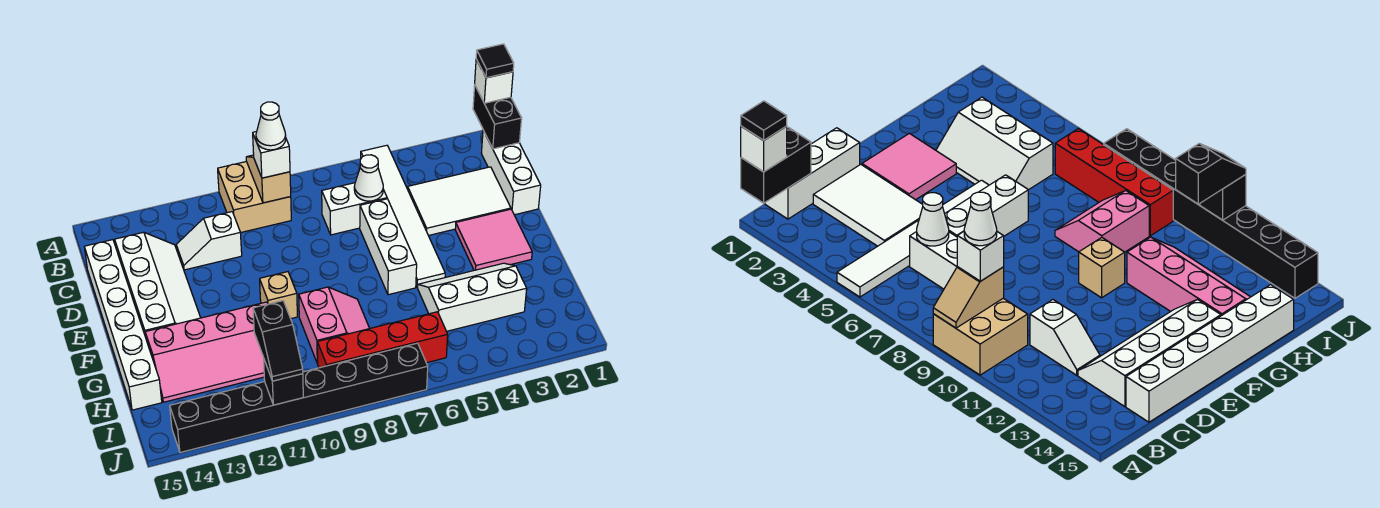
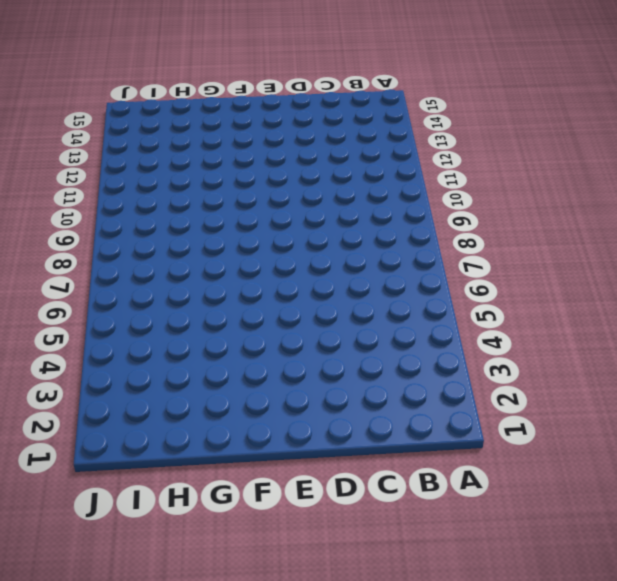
none -> white 1x6 tile [361,145,445,287]
none -> tan 2x2 brick [218,162,291,233]
none -> white 1x3 brick [481,130,541,215]

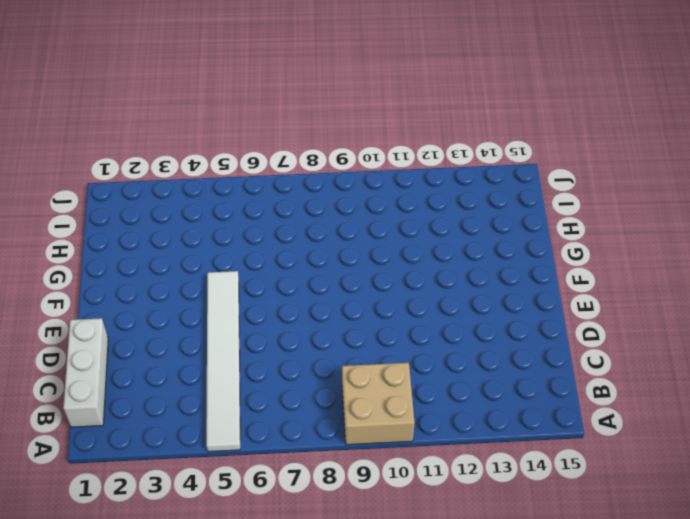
none -> white 2x3 tile [408,167,511,235]
none -> white 1x2 brick [322,183,387,235]
none -> white 1x2 slope [176,212,242,270]

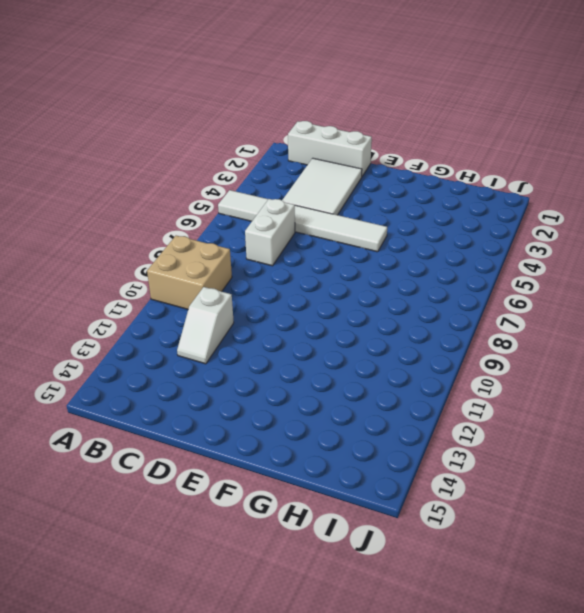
none -> white 2x4 slope [115,232,201,337]
none -> white 1x6 brick [84,240,162,410]
none -> white 1x3 brick [360,199,417,295]

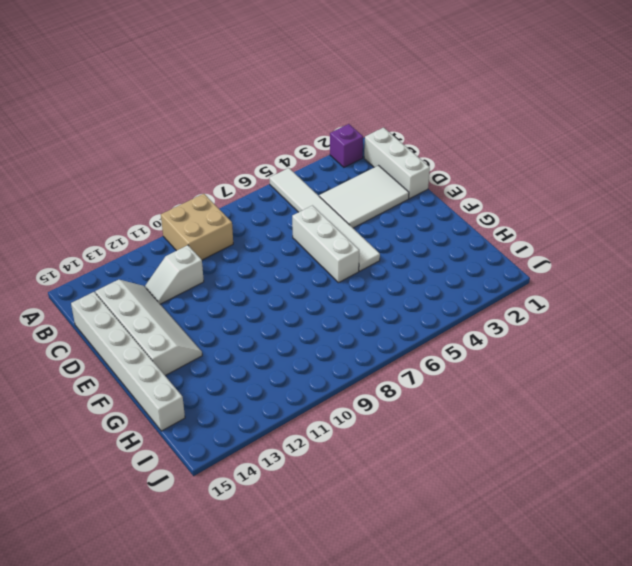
purple 1x1 brick [330,124,363,167] -> none
none -> white 1x2 brick [322,183,387,235]
none -> pink 2x2 tile [455,209,532,270]
none -> tan 1x1 brick [260,272,297,319]

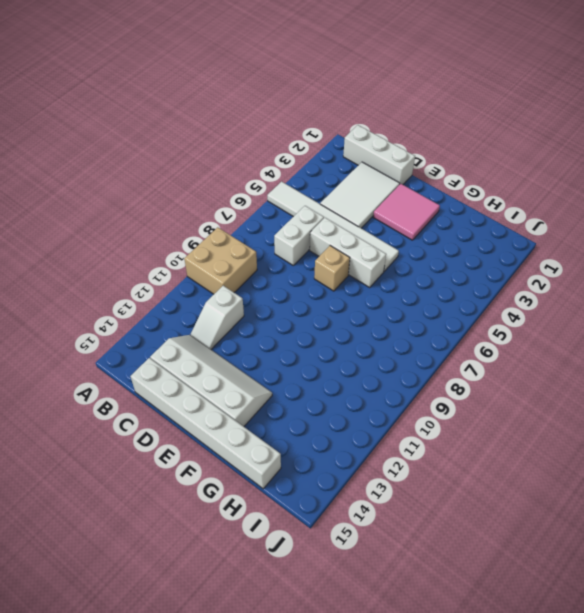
tan 1x1 brick [314,246,350,291] -> tan 1x1 brick moved to [260,272,297,319]
none -> white 2x3 slope [417,263,527,331]
none -> pink 2x2 slope [299,287,370,363]
none -> pink 2x4 slope [145,302,268,402]

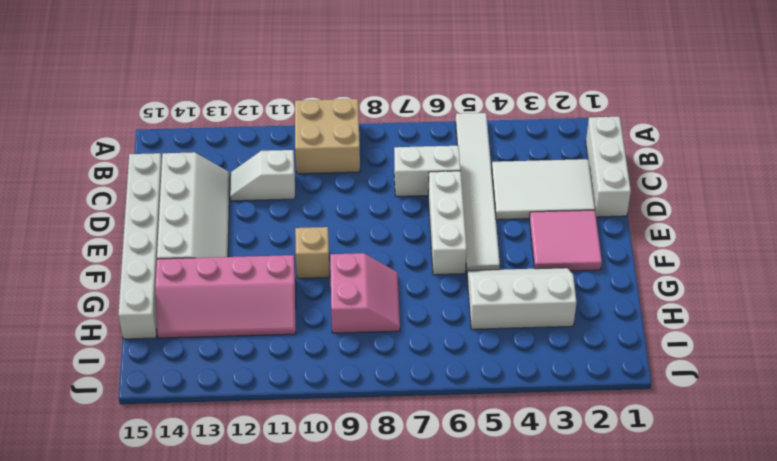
none -> red 1x4 brick [317,312,448,368]
none -> black 1x8 brick [170,343,428,453]
none -> black 1x2 brick [473,86,522,149]

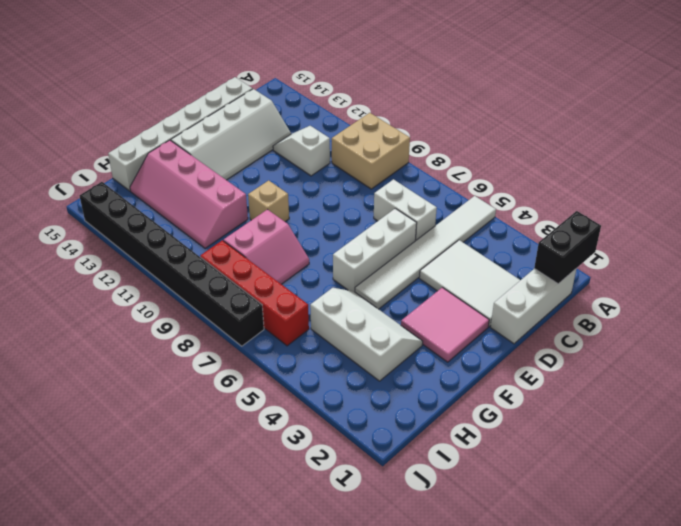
none -> tan 1x2 slope [246,155,291,203]
none -> white 1x1 cone [354,155,383,201]
none -> black 1x1 brick [264,360,303,405]

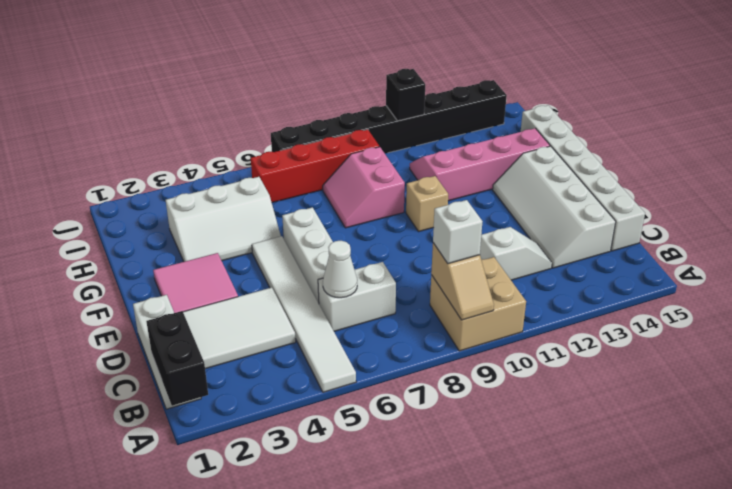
none -> white 1x1 brick [475,59,513,103]
none -> black 1x2 slope [253,301,303,381]
none -> black 1x1 tile [476,44,514,78]

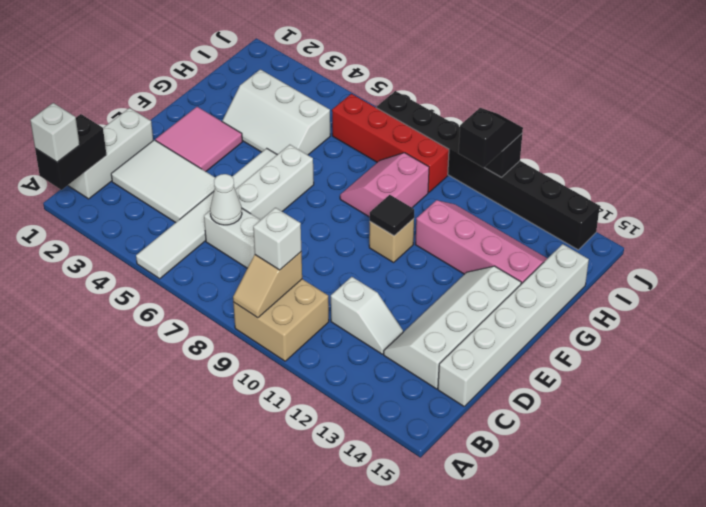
black 1x1 tile [370,195,414,236] -> black 1x1 tile moved to [476,44,514,78]
none -> white 1x1 cone [256,102,286,150]

